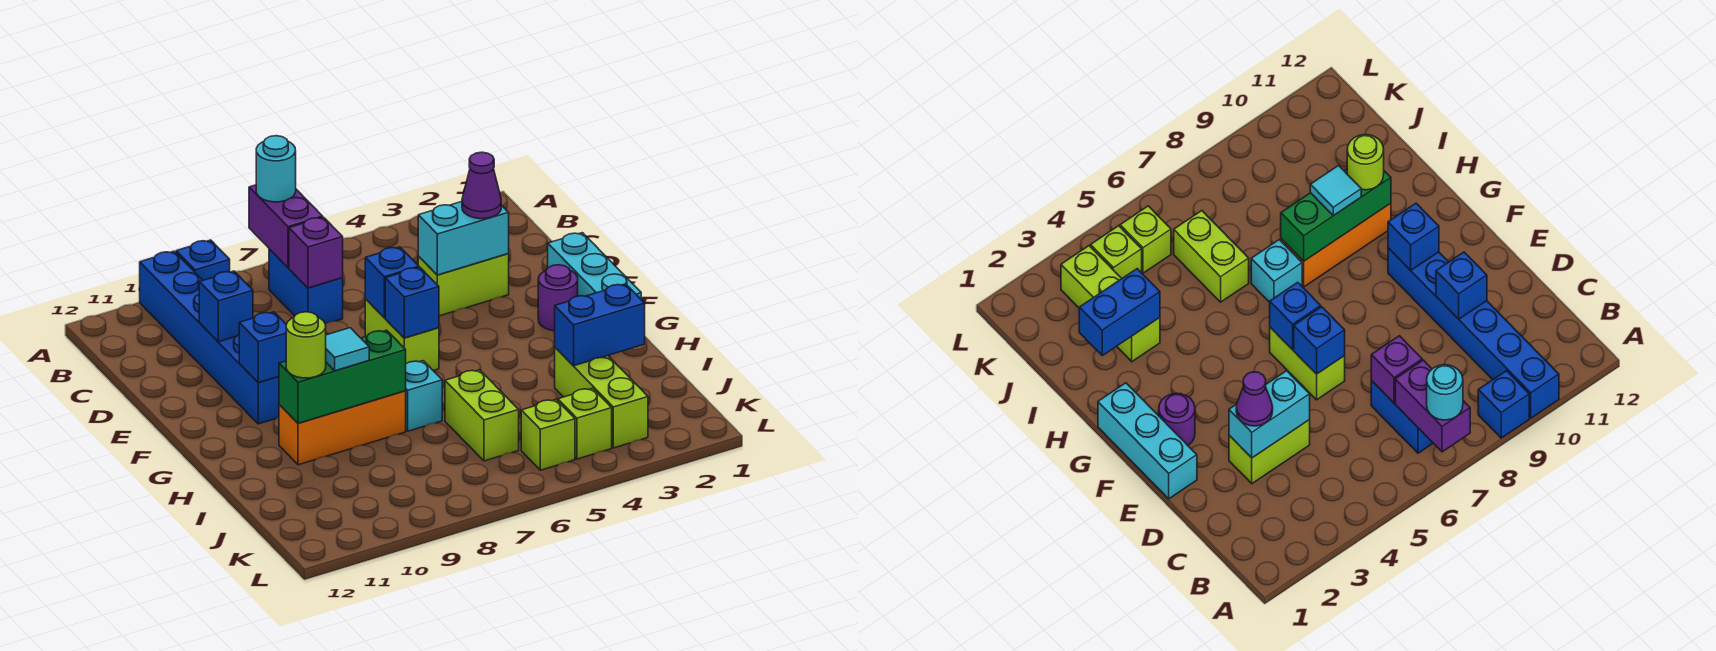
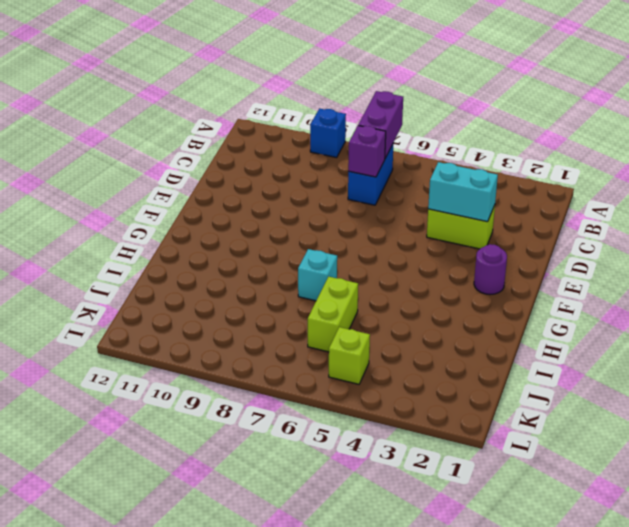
none -> blue 1x6 brick [140,251,279,424]
none -> cyan 1x3 brick [548,233,641,299]
none -> lime 1x2 brick [365,299,439,371]

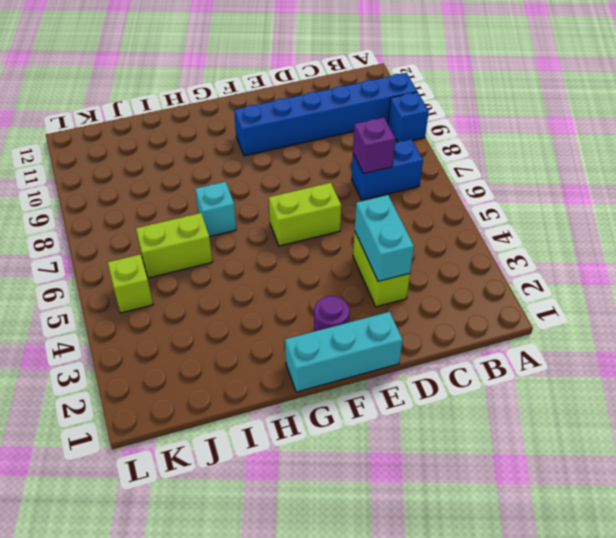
none -> orange 1x3 brick [279,391,406,465]
none -> lime 1x3 brick [555,348,648,448]
none -> lime 1x1 brick [558,388,612,459]

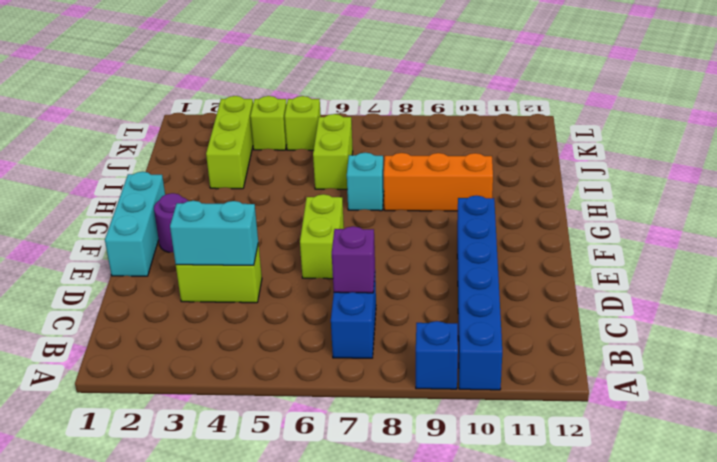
none -> purple 1x2 brick [249,185,323,268]
none -> blue 1x1 brick [199,271,253,342]
none -> blue 1x1 brick [365,247,419,318]

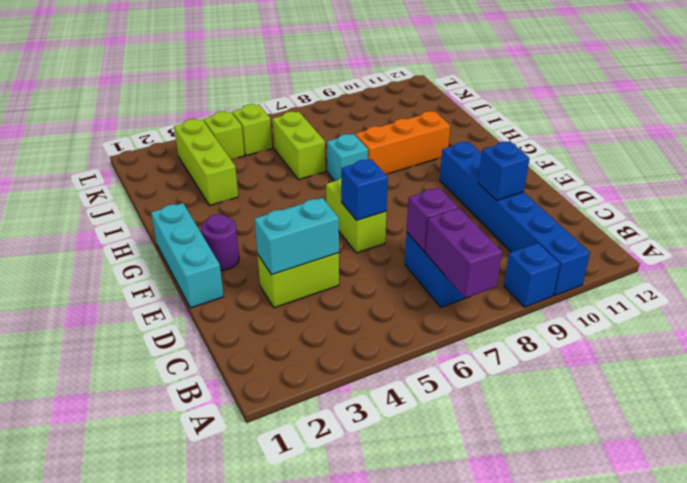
none -> blue 1x1 brick [385,267,439,338]
none -> blue 1x1 brick [239,312,286,383]
none -> green 1x3 brick [279,330,406,423]

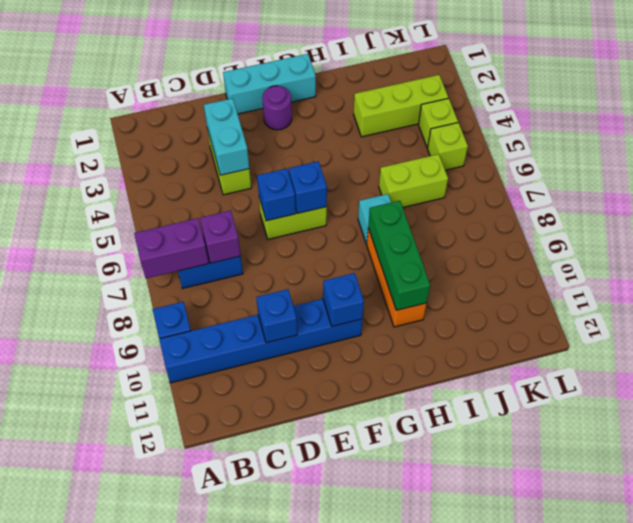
none -> blue 1x2 brick [555,284,645,366]
none -> cyan 1x1 round brick [256,136,296,202]
none -> purple 1x1 cone [462,152,501,219]

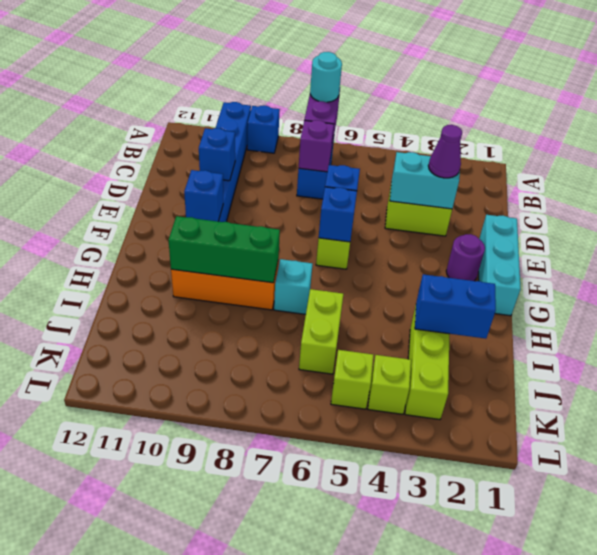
none -> cyan 1x1 tile [326,328,369,371]
none -> lime 1x1 round brick [286,312,326,378]

